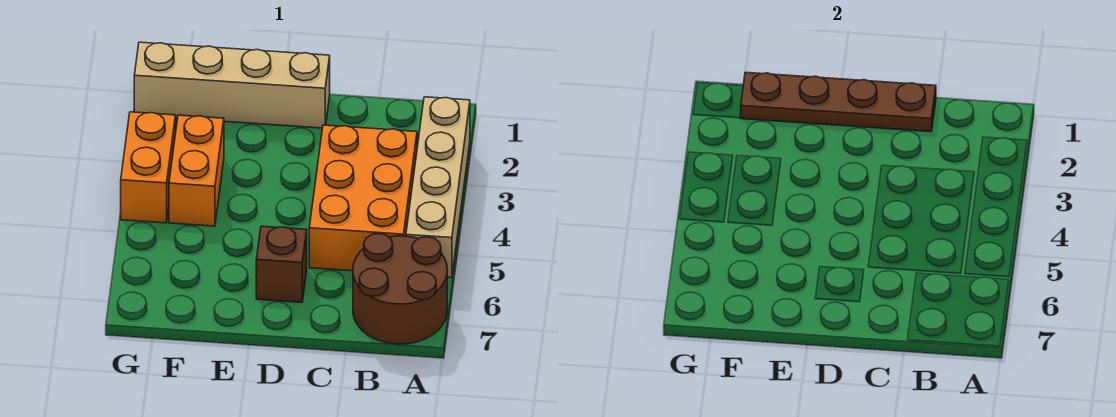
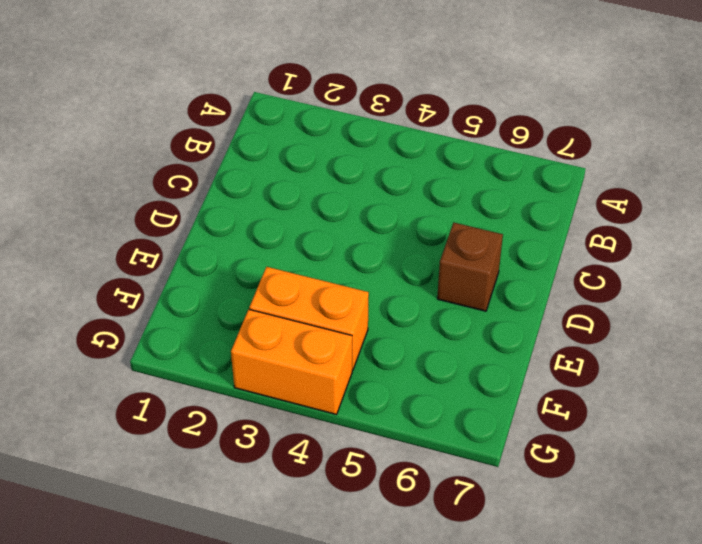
none -> tan 1x4 brick [406,97,470,278]
none -> brown 2x2 round brick [353,234,447,344]

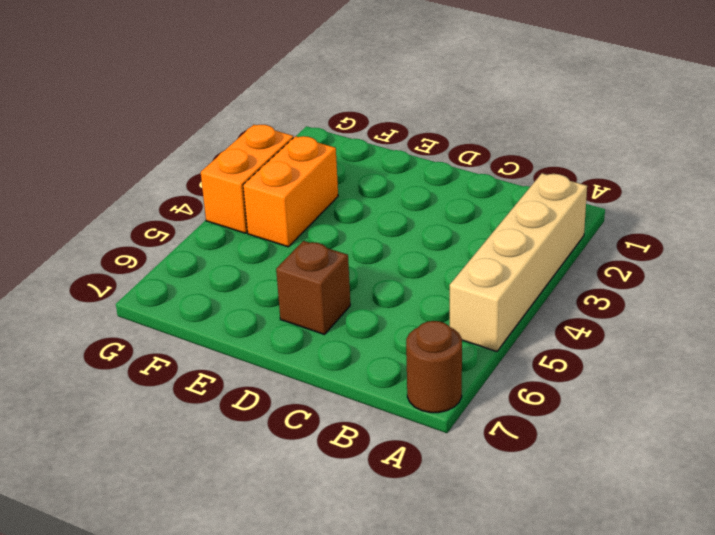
brown 1x1 round brick [406,321,462,413] -> brown 2x2 round brick [353,234,447,344]
none -> orange 2x3 brick [309,125,417,271]
none -> tan 1x4 brick [134,42,330,128]

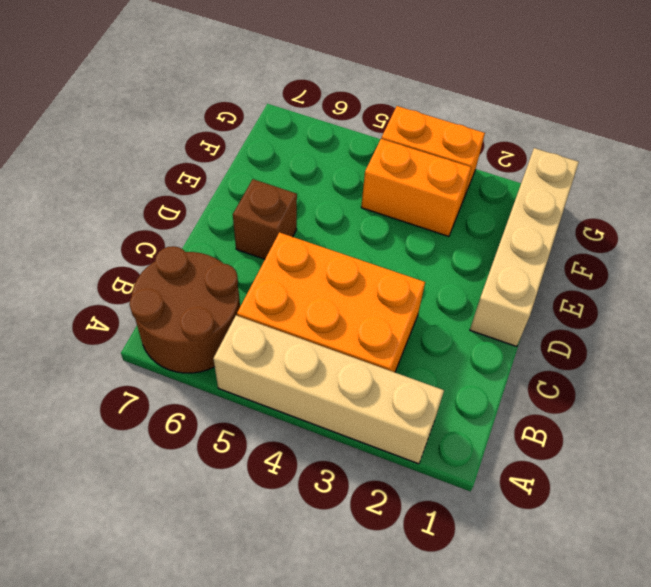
none -> brown 1x4 plate [741,72,936,132]

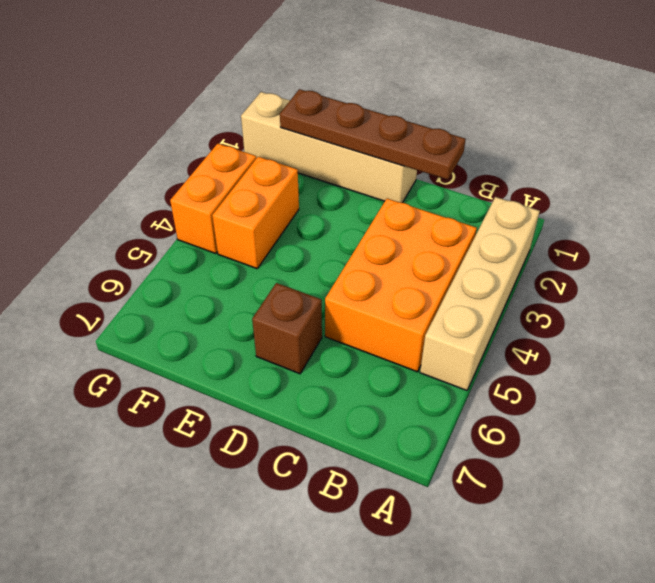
none -> brown 2x2 round brick [353,234,447,344]

